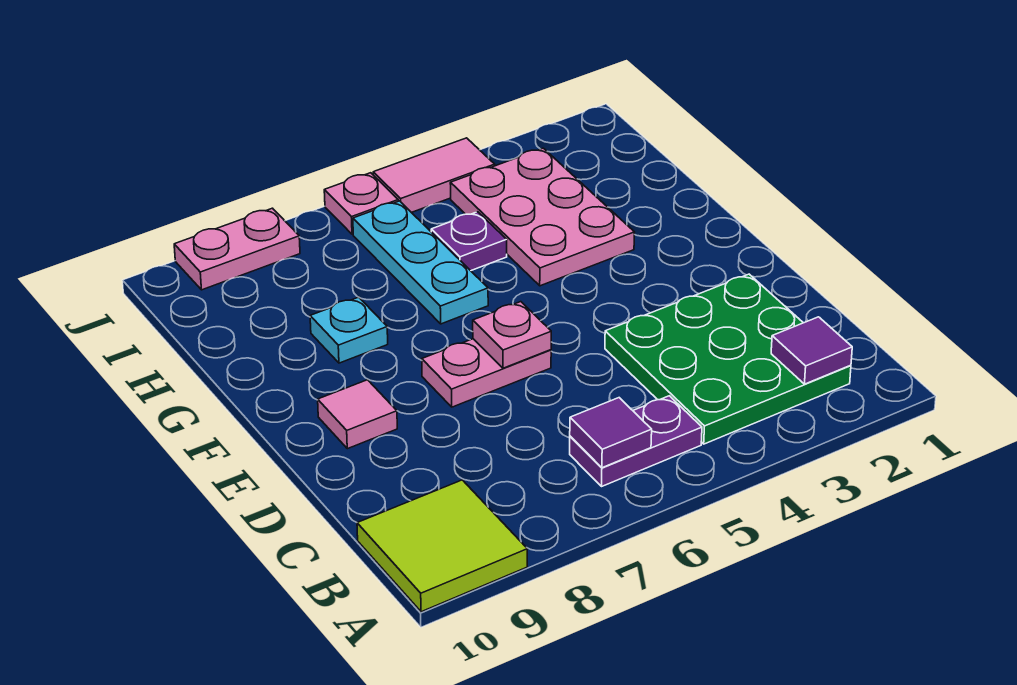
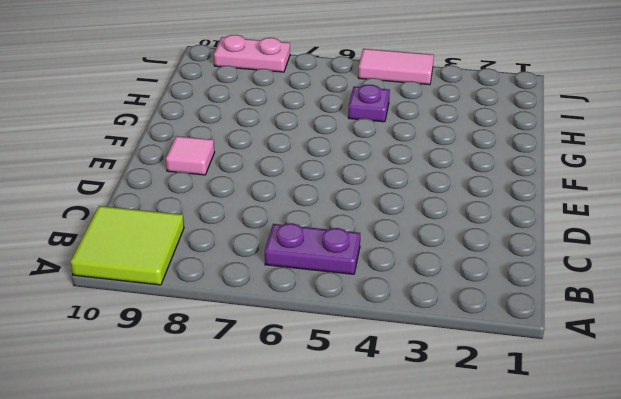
none -> green 3x3 plate [605,274,851,444]
none -> pink 1x2 plate [422,339,551,407]
none -> pink 2x3 plate [450,148,635,286]

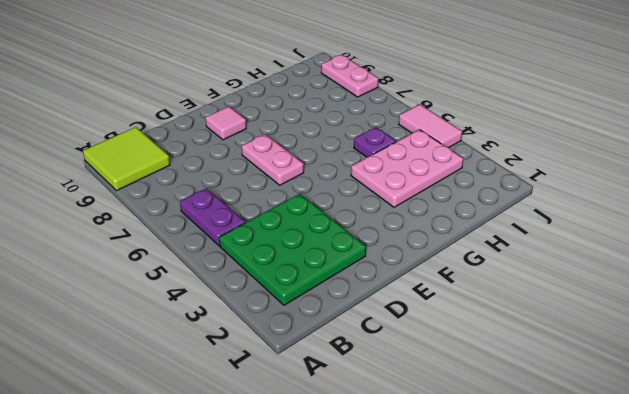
none -> cyan 1x3 plate [353,201,488,324]
none -> cyan 1x1 plate [310,297,388,363]
none -> pink 1x1 plate [324,173,398,234]

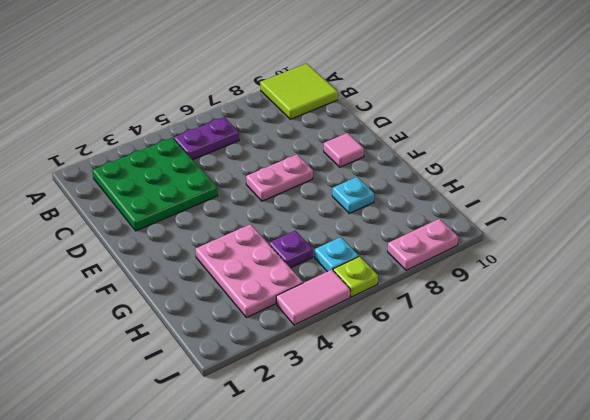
cyan 1x1 plate [315,237,359,272] -> cyan 1x3 plate [353,201,488,324]
lime 1x1 plate [333,256,378,297] -> pink 1x1 plate [324,173,398,234]
none -> purple 1x1 tile [771,317,852,384]
none -> purple 1x1 tile [570,398,652,468]
none -> pink 1x1 plate [473,302,551,368]

